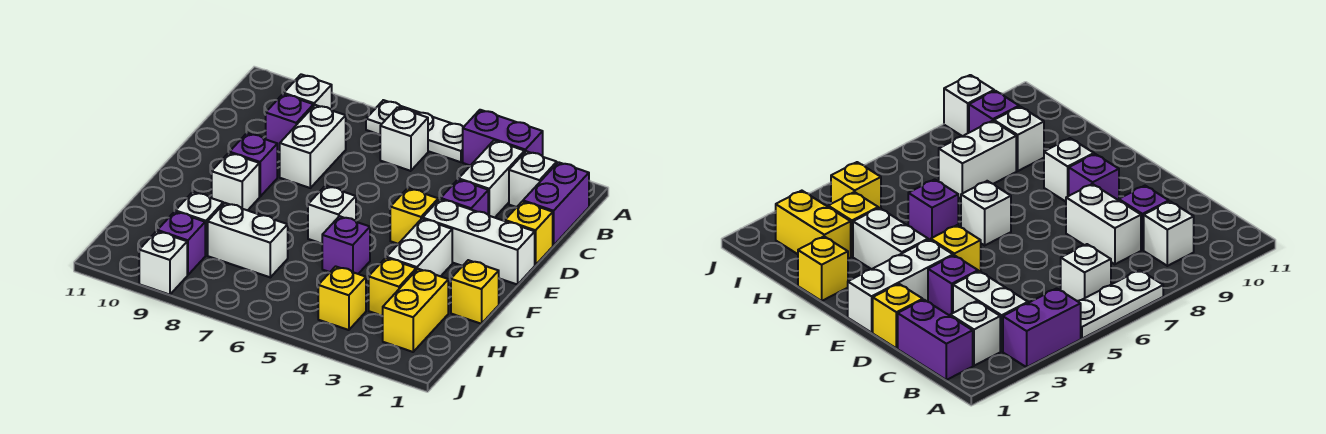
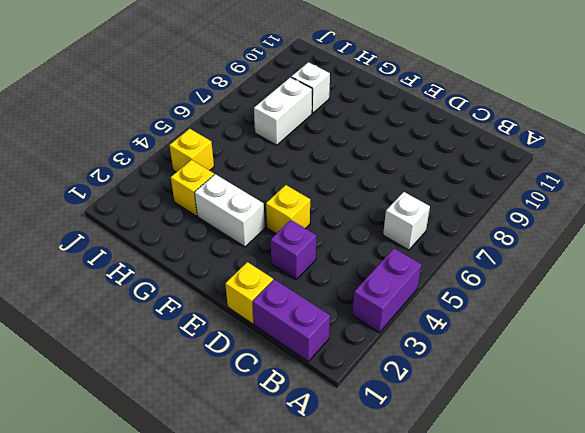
none -> white 1x3 plate [366,100,463,162]
none -> white 1x1 brick [509,151,557,207]
none -> white 1x2 brick [459,140,525,218]

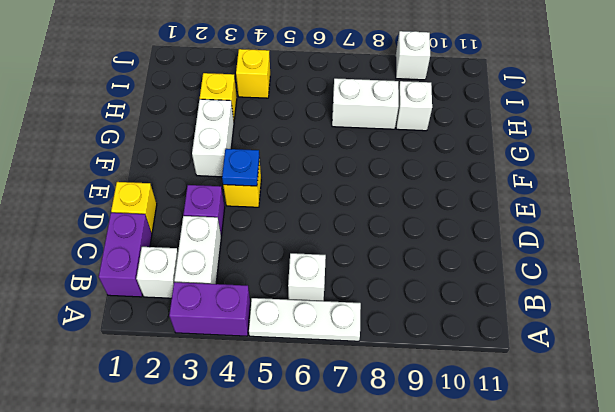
blue 1x1 plate [222,149,260,186] -> none
none -> white 1x1 brick [284,74,332,110]
none -> white 1x2 brick [280,105,346,188]
none -> purple 1x1 brick [266,94,314,152]

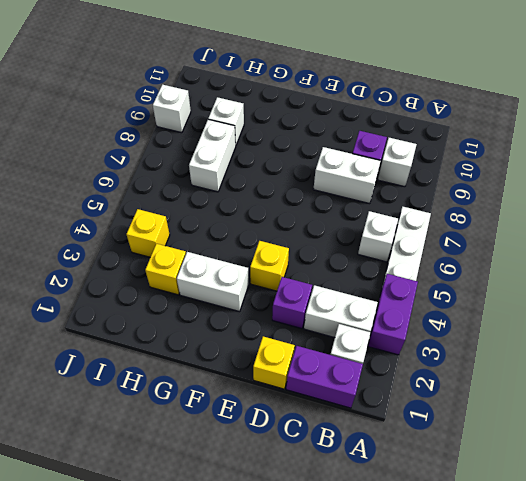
none -> white 1x3 brick [423,199,535,285]
none -> purple 1x1 brick [230,133,277,197]
none -> white 1x1 brick [308,186,356,244]

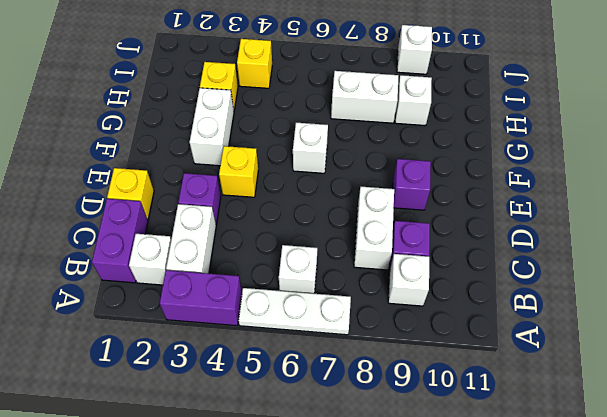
none -> white 1x3 brick [423,199,535,285]
none -> white 1x1 brick [212,153,259,210]
none -> yellow 1x1 brick [451,260,499,324]

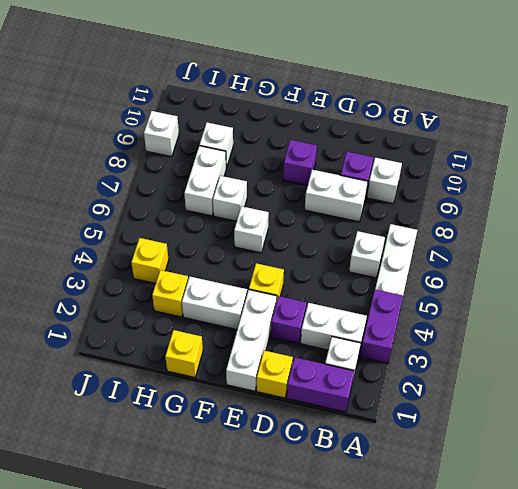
white 1x1 brick [213,176,247,221] -> white 1x1 brick moved to [212,153,259,210]
none -> purple 1x1 brick [322,216,370,274]
none -> yellow 1x2 brick [383,269,448,352]
none -> purple 1x1 brick [157,211,205,275]

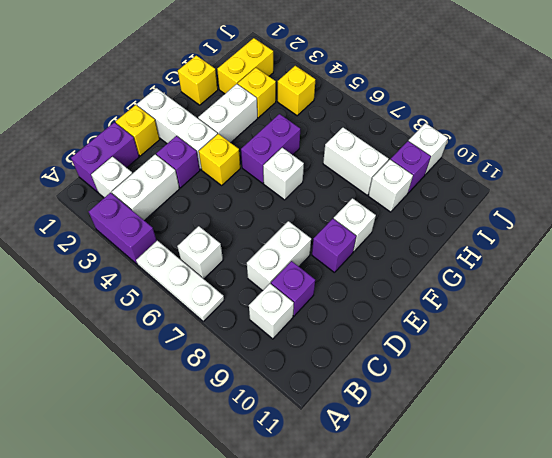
purple 1x2 brick [241,114,300,183] -> purple 1x1 brick [322,216,370,274]

